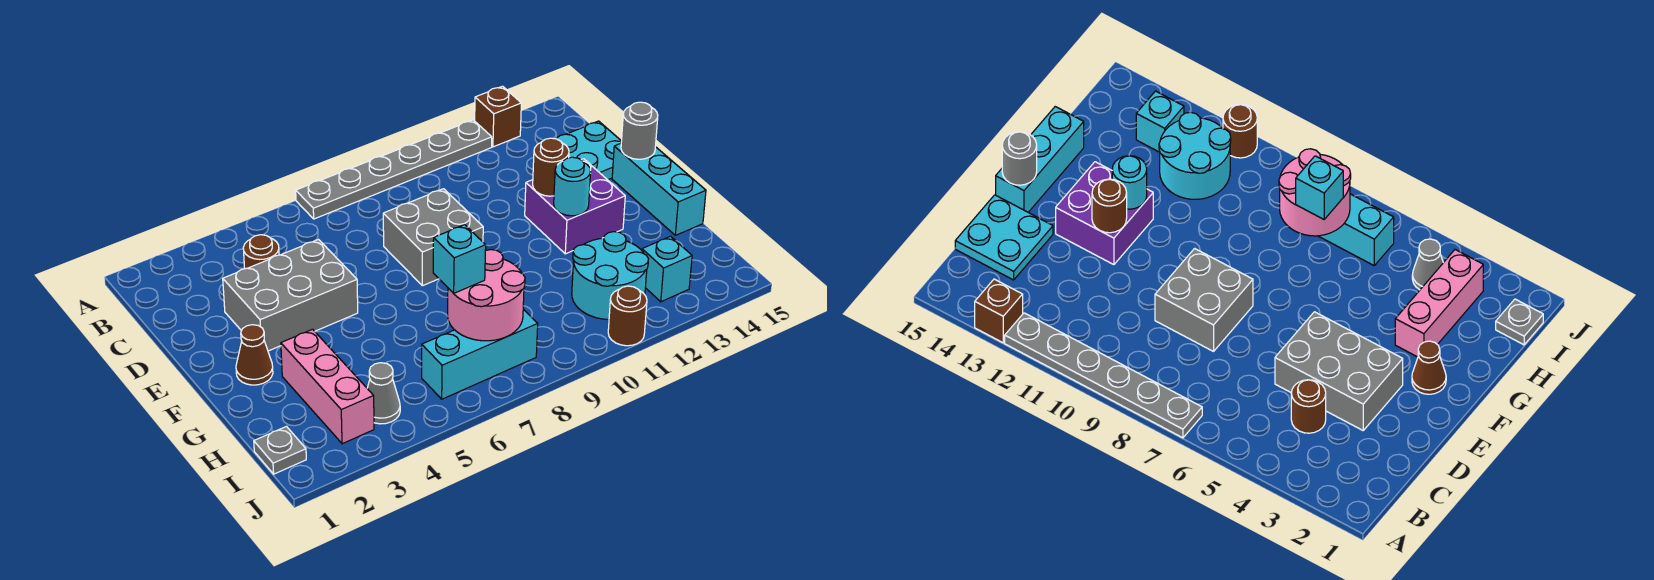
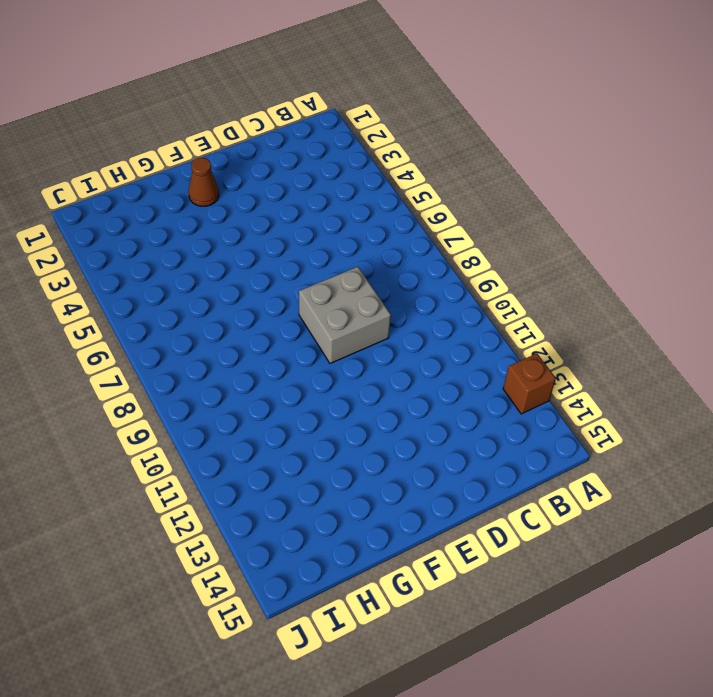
none -> grey 1x6 plate [296,120,492,219]
none -> brown 1x1 round brick [243,235,279,269]
none -> cyan 2x2 plate [556,121,622,180]

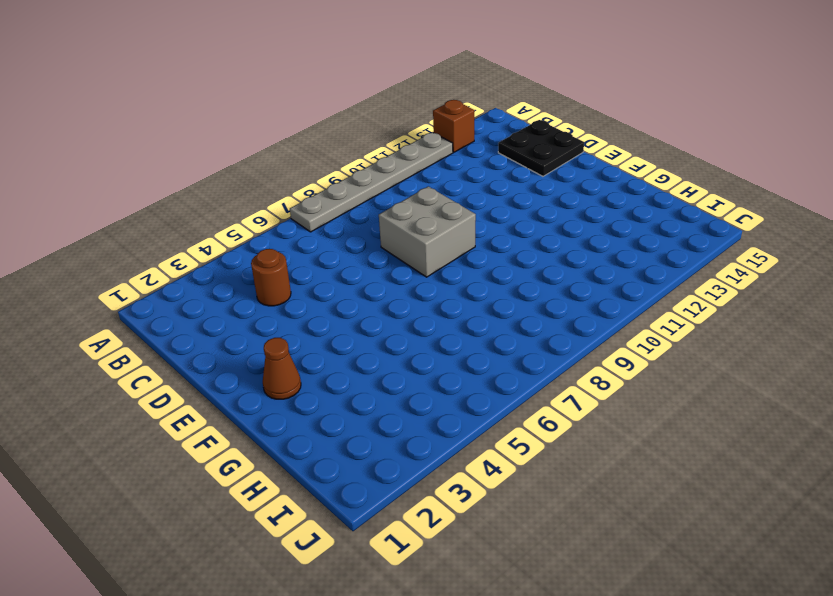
black 2x2 plate [498,120,584,176] -> cyan 2x2 plate [556,121,622,180]
none -> grey 2x3 brick [223,240,358,351]
none -> purple 2x2 brick [525,159,625,254]
none -> cyan 1x3 brick [612,143,706,235]

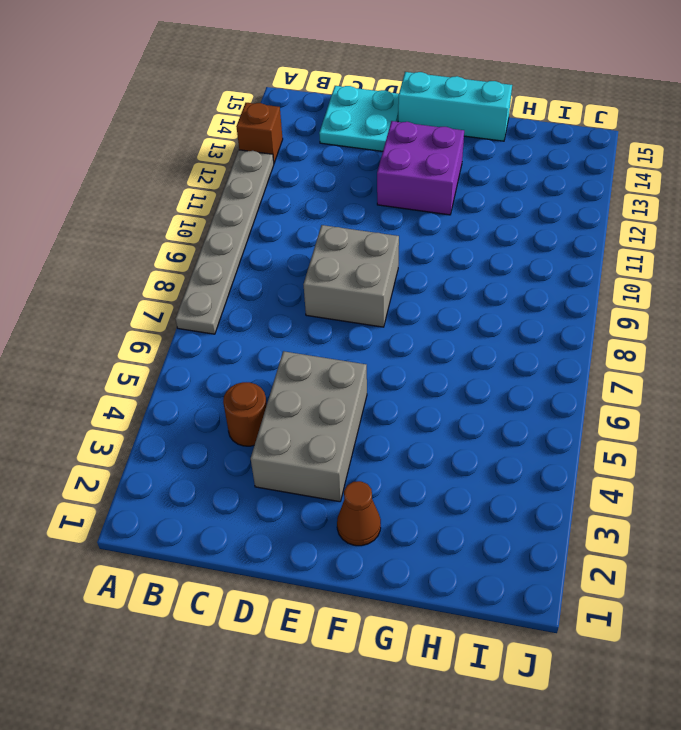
none -> pink 1x3 brick [281,329,374,444]
none -> cyan 2x2 round brick [572,232,648,320]
none -> grey 1x1 plate [254,426,306,474]

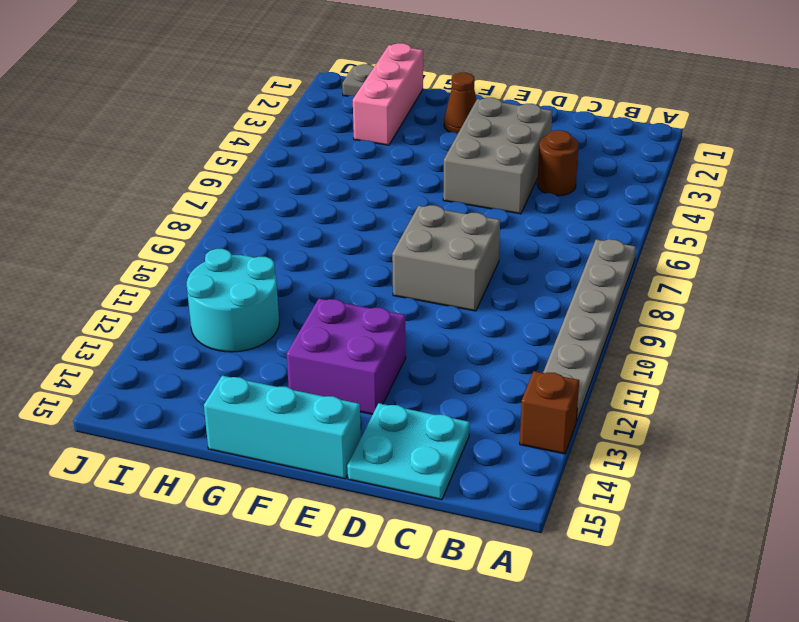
pink 1x3 brick [353,43,423,145] -> pink 1x3 brick turned to [281,329,374,444]
none -> grey 1x1 cone [367,363,400,424]
none -> cyan 1x3 brick [422,309,538,399]
none -> cyan 1x1 brick [642,236,692,302]

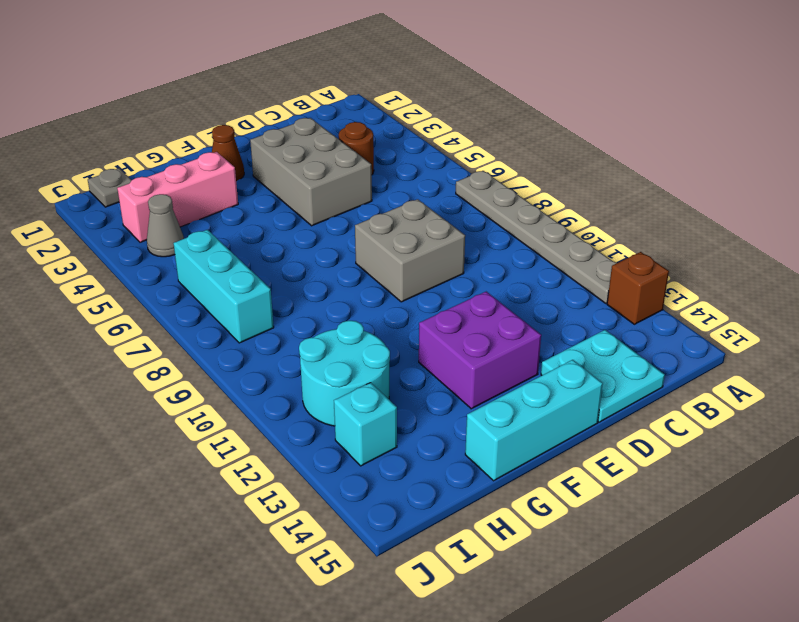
none -> brown 1x1 round brick [608,286,647,346]
none -> brown 1x1 round brick [533,138,569,196]
none -> grey 1x1 round brick [621,102,658,159]

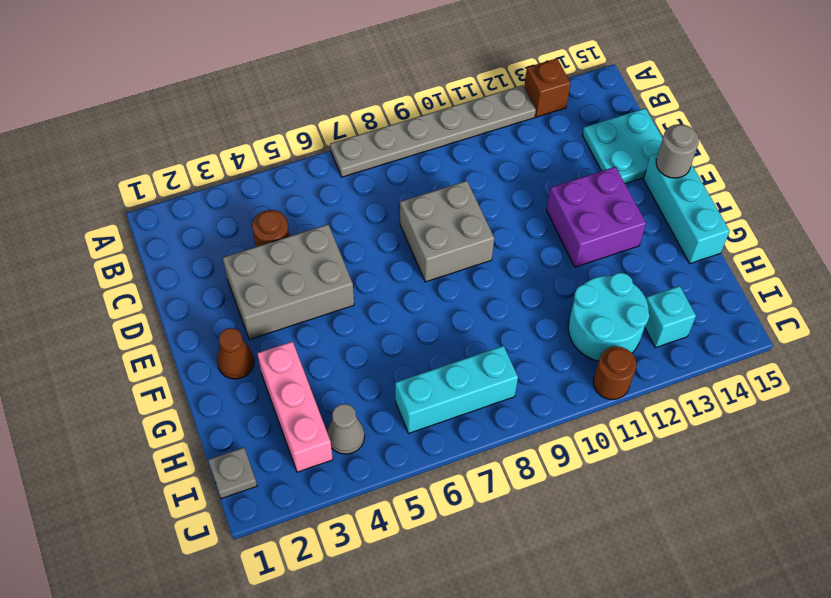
none -> brown 1x1 round brick [533,138,569,196]
none -> cyan 1x1 round brick [554,157,591,216]
none -> pink 2x2 round brick [448,250,525,341]

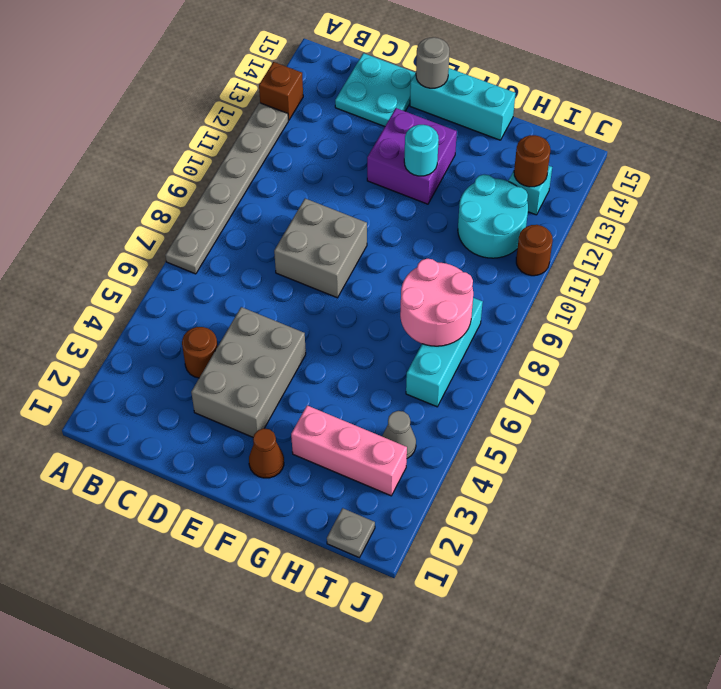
brown 1x1 round brick [514,135,550,187] -> brown 1x1 round brick moved to [533,138,569,196]
none -> cyan 1x1 brick [433,225,486,293]

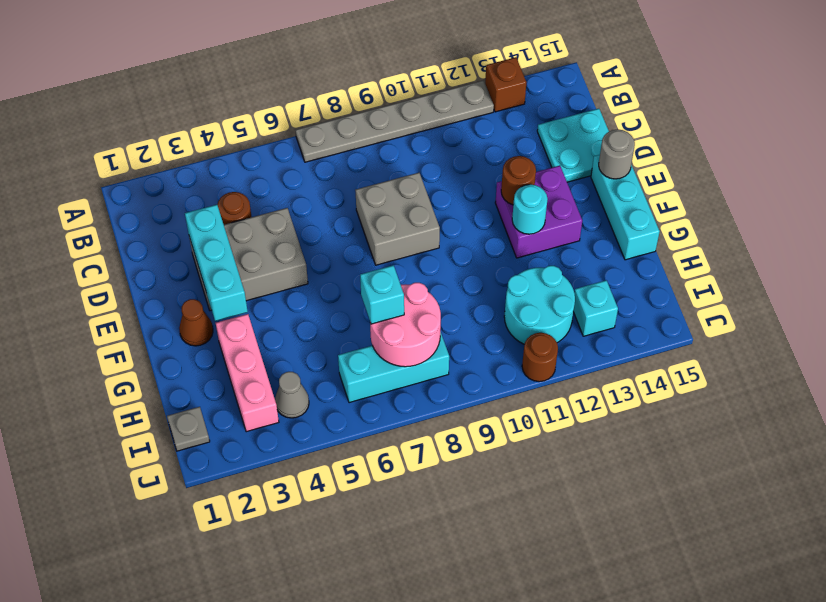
cyan 1x3 brick [185,205,248,321] -> none

